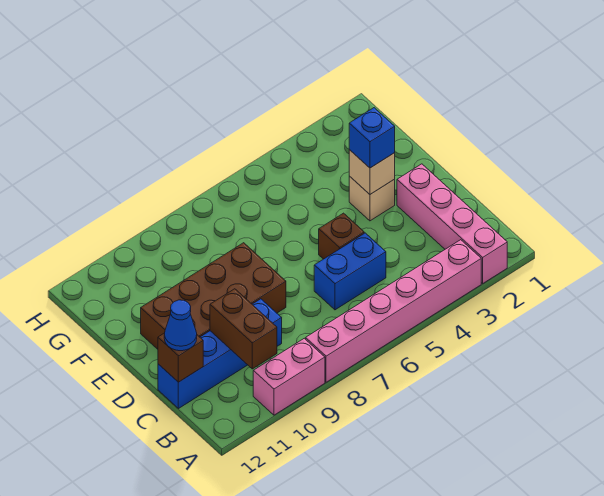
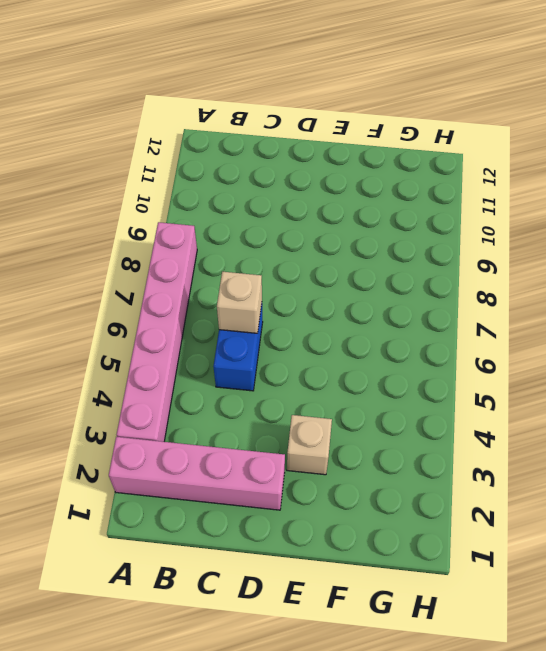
tan 1x1 brick [217,272,262,333] -> tan 1x1 brick moved to [349,150,395,194]
none -> pink 1x2 brick [253,338,325,415]
none -> blue 1x4 brick [158,299,282,409]
none -> brown 1x1 brick [319,213,364,259]

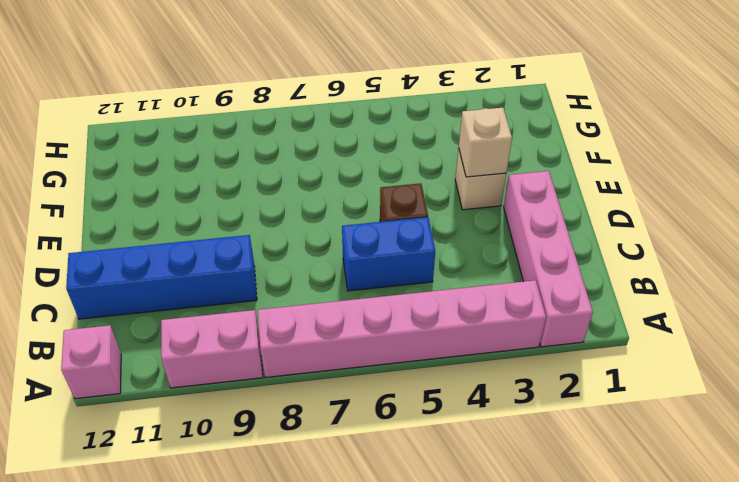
pink 1x1 brick [61,325,121,399] -> none
none -> brown 2x4 brick [141,243,286,349]
none -> brown 1x2 brick [210,289,277,369]
none -> brown 1x1 brick [158,333,203,382]

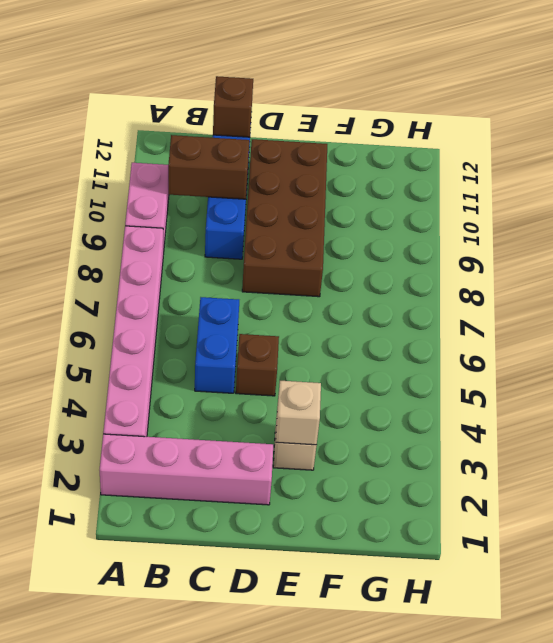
none -> blue 1x1 cone [164,300,197,351]
none -> blue 1x1 brick [349,108,395,168]

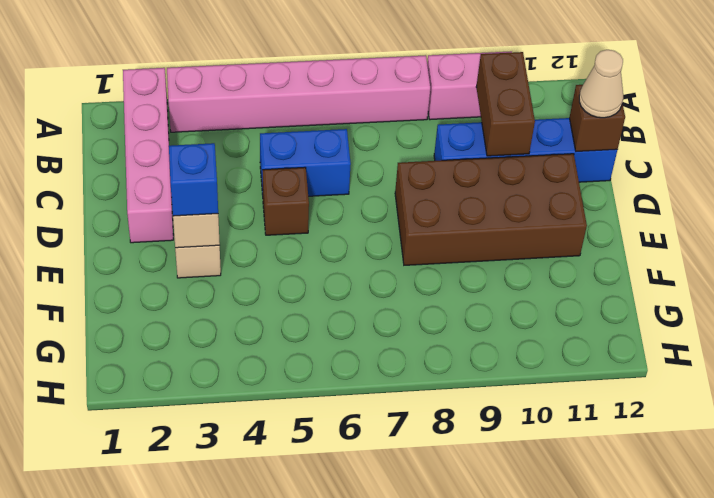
tan 1x1 cone [579,50,623,118] -> blue 1x1 cone [164,300,197,351]

